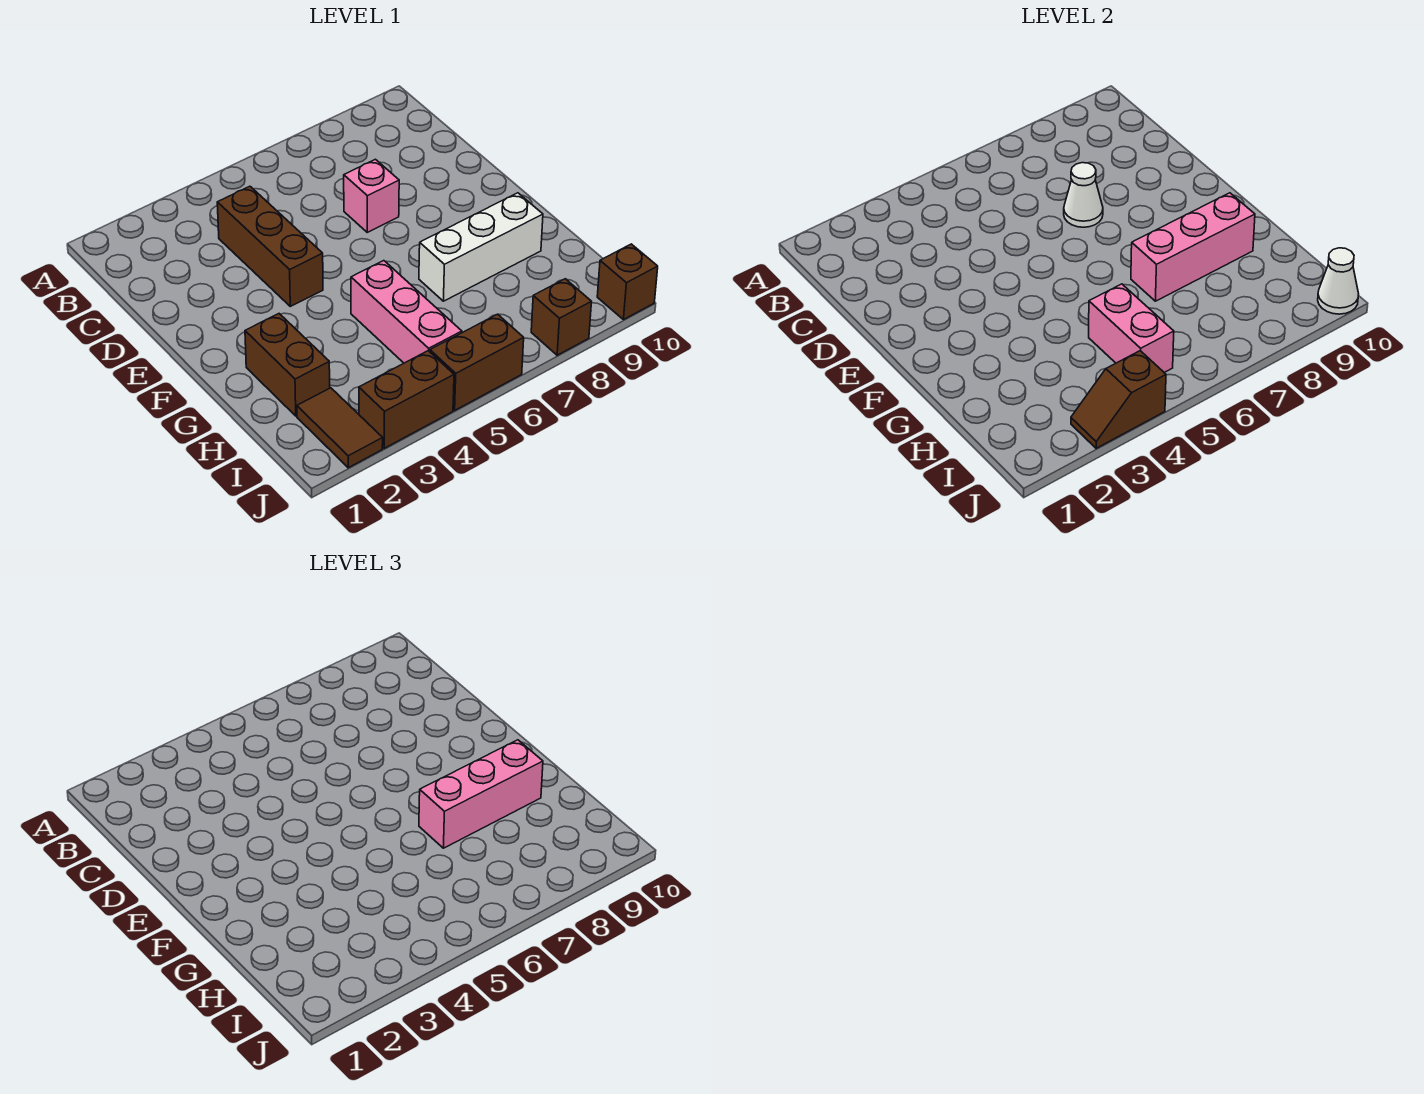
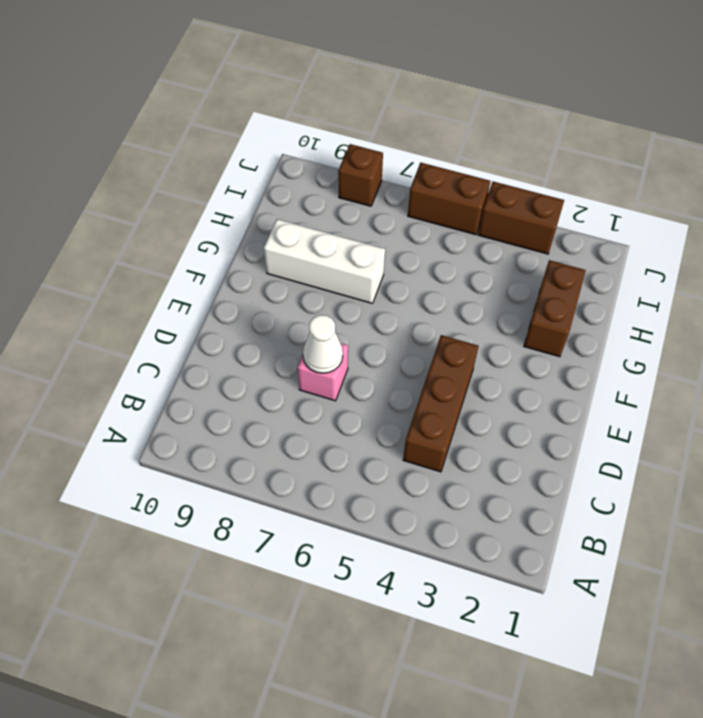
none -> pink 1x3 brick [351,261,462,363]
none -> brown 1x2 tile [297,388,383,468]
none -> brown 1x1 brick [597,244,658,320]

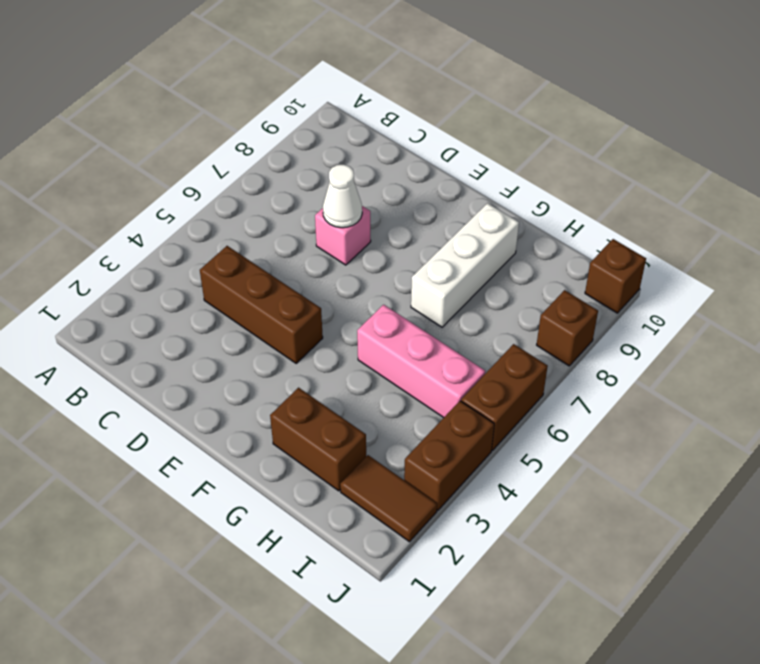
none -> pink 1x3 brick [1131,193,1255,301]
none -> pink 1x2 brick [1089,284,1174,372]
none -> brown 1x2 slope [1071,351,1166,448]

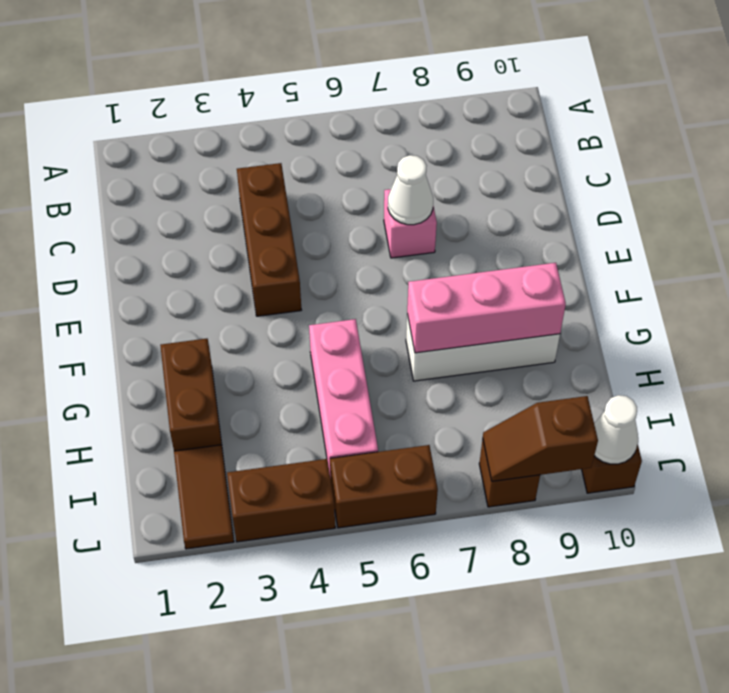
brown 1x2 slope [483,396,598,481] -> brown 1x2 slope moved to [1071,351,1166,448]
none -> pink 1x2 brick [1089,284,1174,372]
none -> pink 1x3 brick [419,740,543,848]

